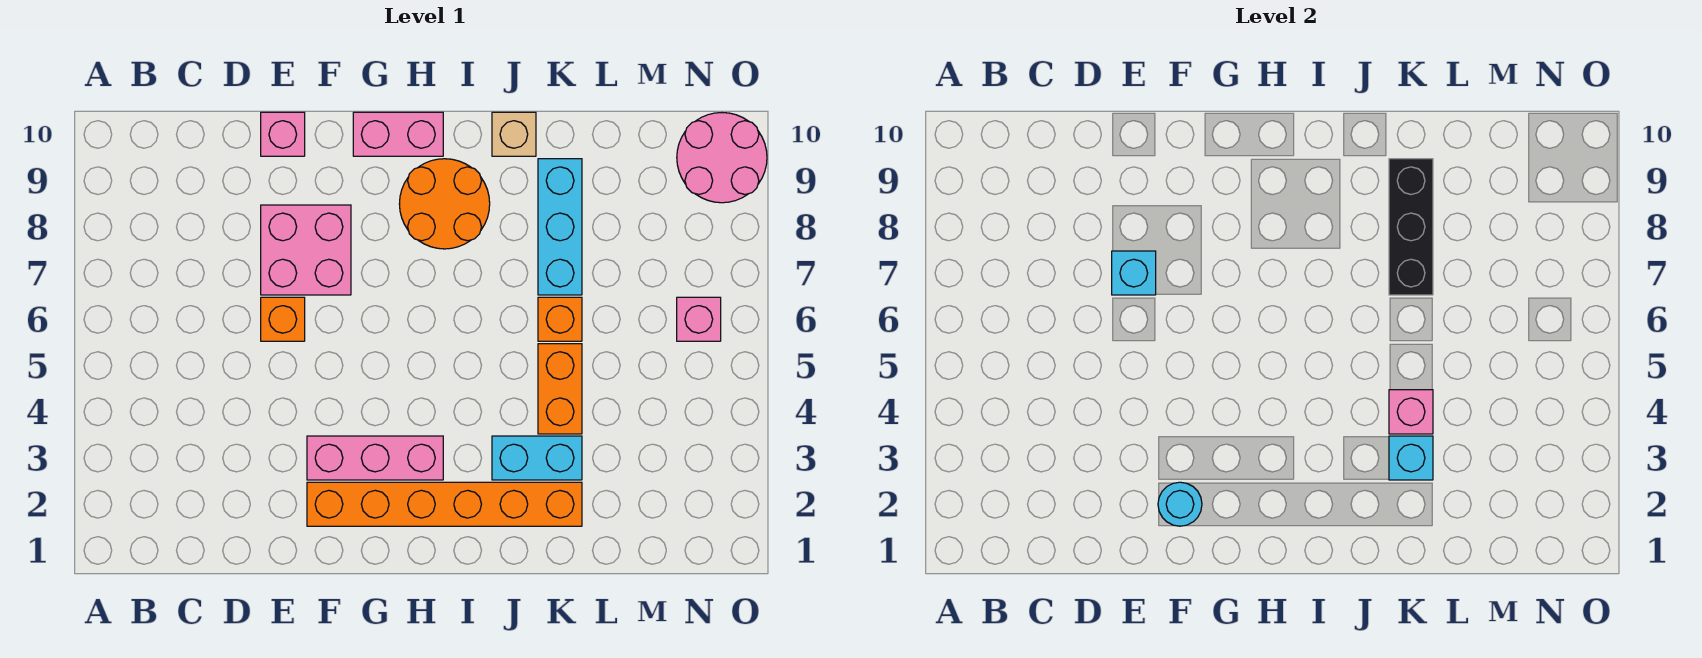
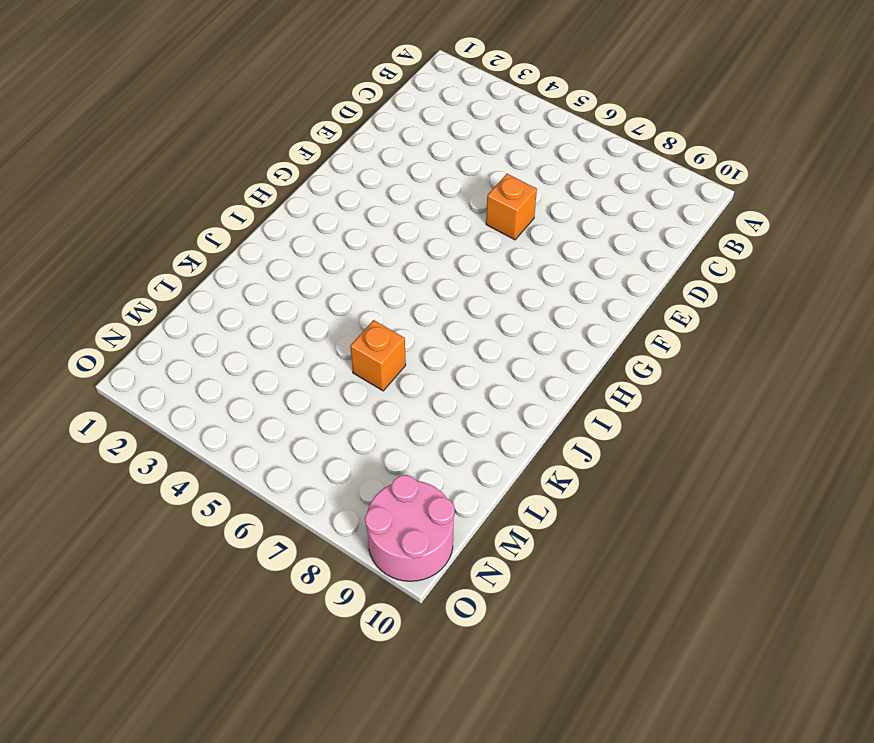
none -> pink 2x2 brick [261,205,351,295]
none -> pink 1x1 brick [261,112,305,156]
none -> orange 1x6 brick [307,482,582,526]

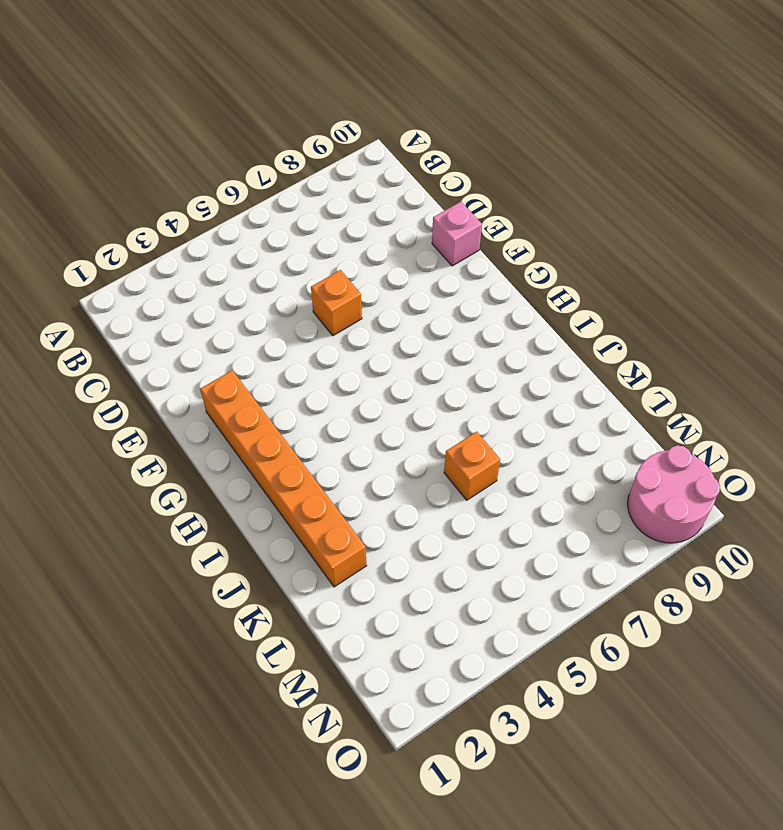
none -> pink 2x2 brick [261,205,351,295]
none -> pink 1x3 brick [307,436,443,480]
none -> pink 1x2 brick [353,112,443,156]

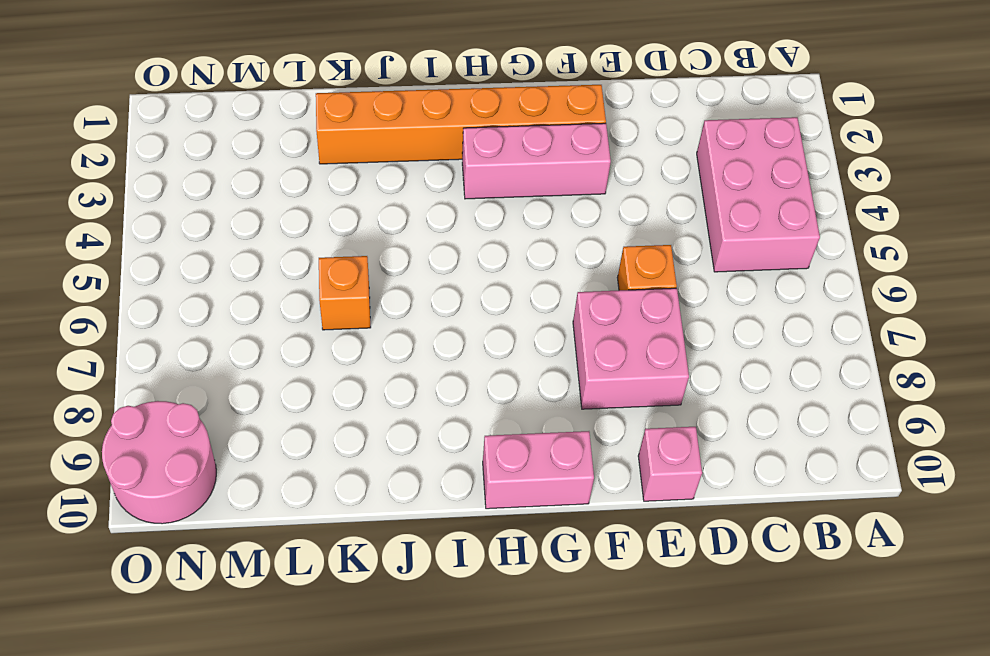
pink 2x3 brick [697,117,820,272] -> none
none -> orange 2x2 round brick [399,159,490,249]
none -> cyan 1x2 brick [492,436,582,480]
none -> tan 1x1 brick [492,112,536,156]

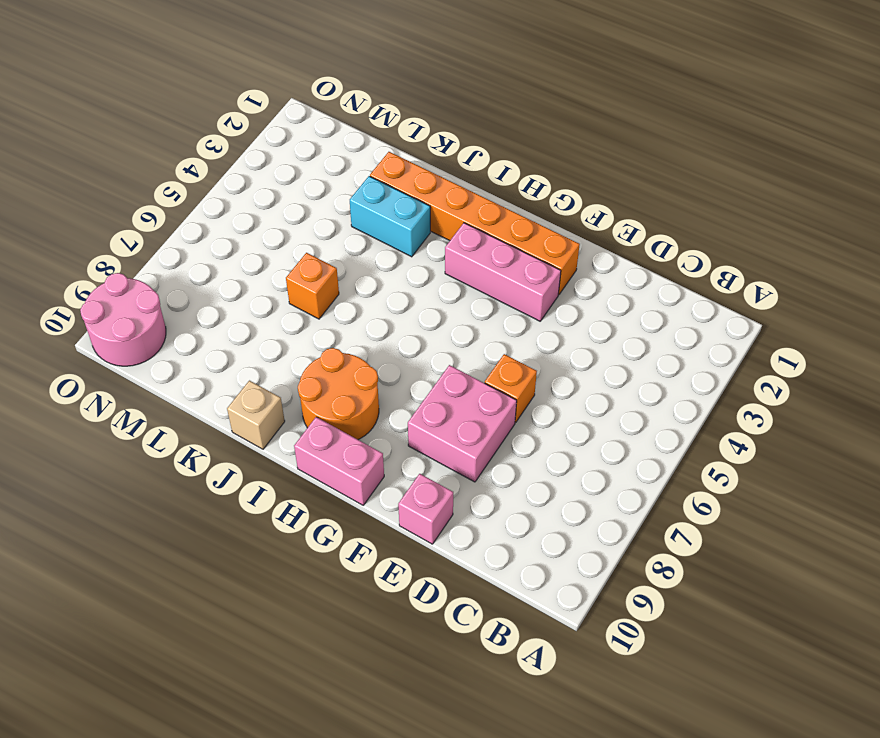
none -> orange 1x2 brick [538,344,582,434]
none -> cyan 1x3 brick [538,159,582,295]
none -> pink 1x1 brick [677,297,721,341]

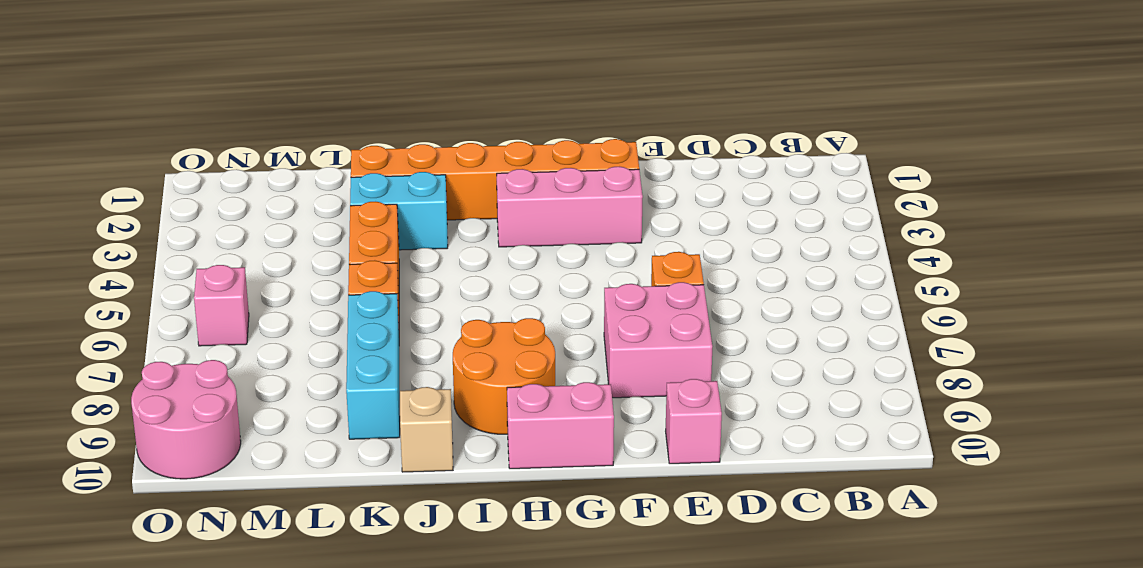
none -> cyan 1x1 brick [1112,251,1156,295]
none -> cyan 1x1 round brick [1158,482,1202,526]
none -> cyan 1x1 brick [1389,436,1433,480]

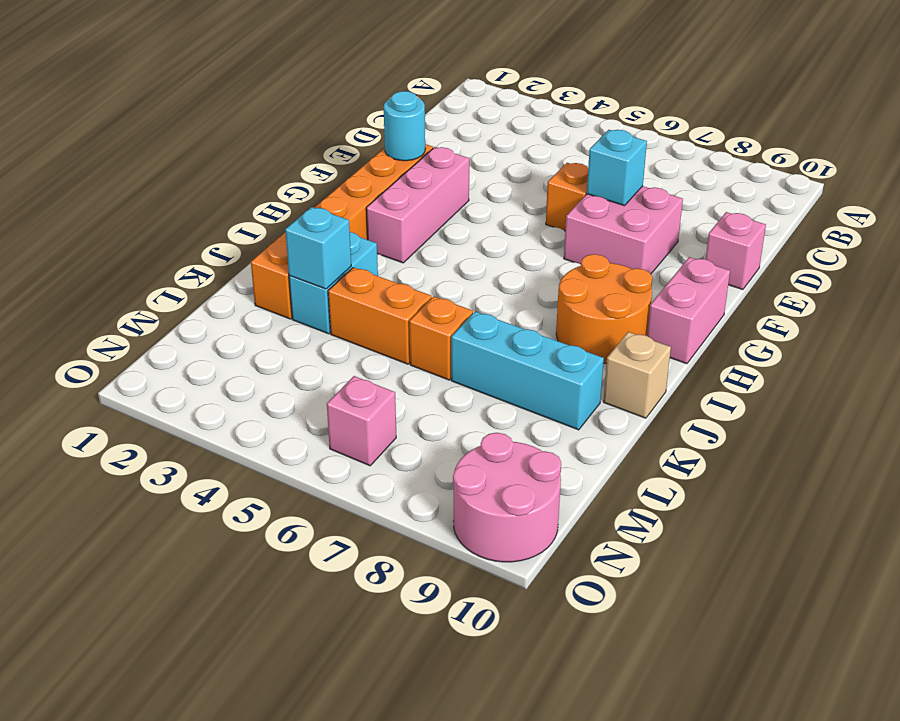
none -> pink 1x1 brick [1389,390,1433,434]
none -> black 1x3 brick [1389,159,1433,295]

